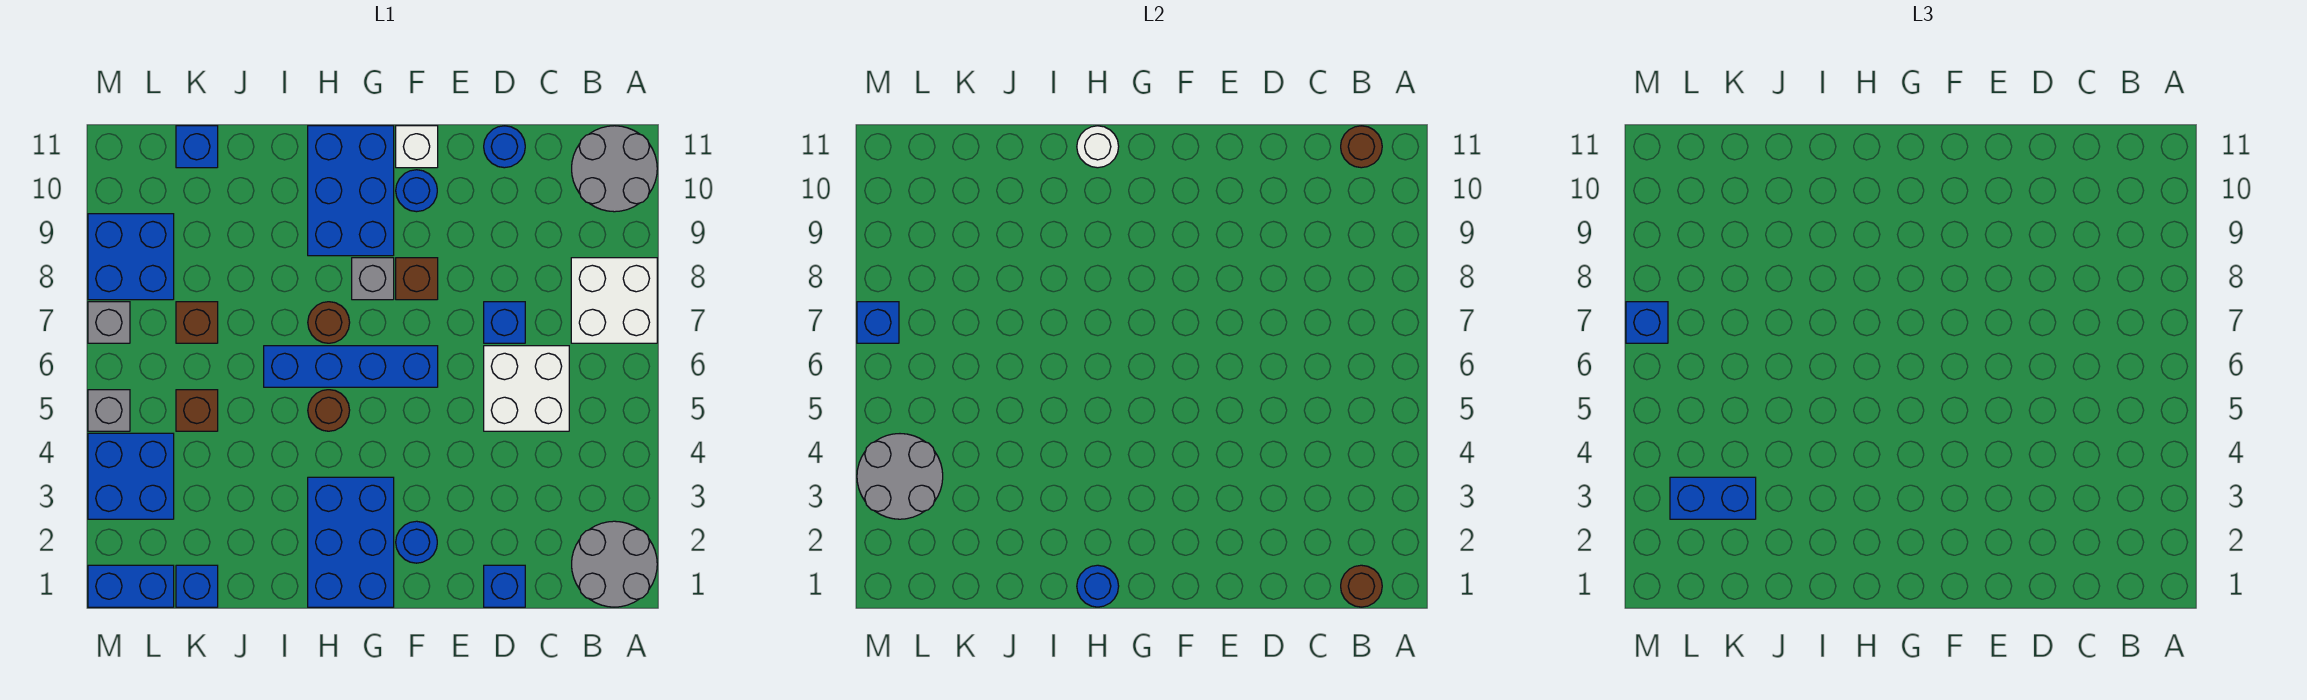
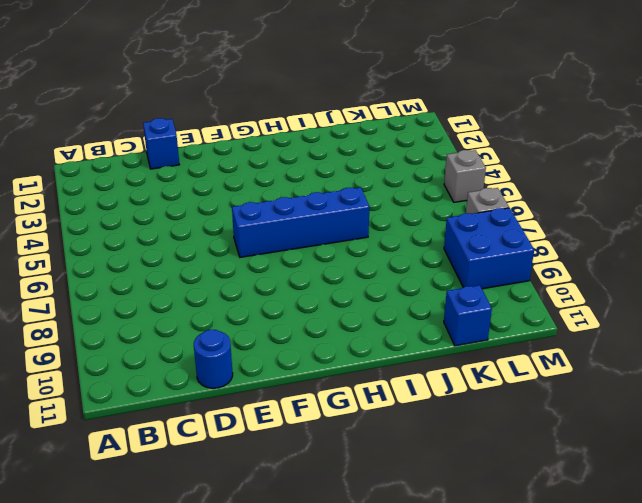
none -> grey 2x2 round brick [572,521,657,607]
none -> white 2x2 brick [571,258,657,343]
none -> grey 2x2 round brick [572,126,657,212]
none -> white 2x2 brick [484,346,569,431]

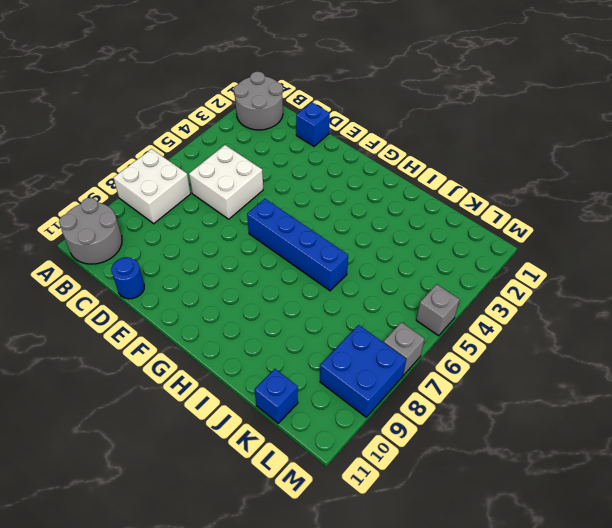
none -> blue 1x1 brick [484,302,525,343]
none -> blue 1x1 round brick [396,521,437,563]
none -> brown 1x1 brick [396,258,438,300]
none -> blue 1x1 round brick [396,170,437,212]

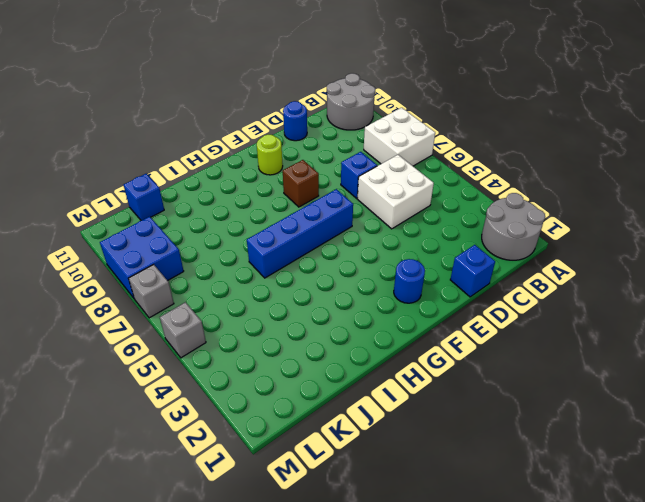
lime 1x1 round brick [257,135,283,175] -> blue 1x1 round brick [396,170,437,212]
none -> white 1x1 brick [396,126,438,168]
none -> blue 2x3 brick [308,477,394,607]
none -> grey 1x1 brick [352,258,394,300]
none -> blue 2x3 brick [308,126,394,256]

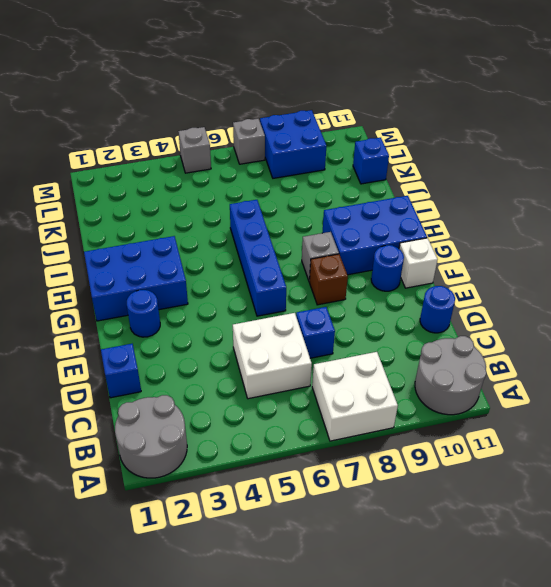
none -> brown 1x1 round brick [308,390,350,431]
none -> brown 1x1 round brick [308,302,350,343]
none -> blue 1x1 brick [176,565,218,607]
none -> brown 1x1 brick [176,390,218,431]

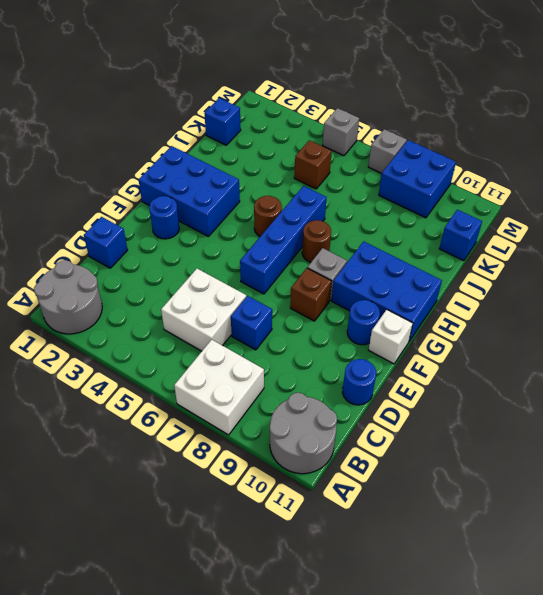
none -> brown 1x1 brick [176,302,218,343]
none -> blue 1x2 brick [88,565,174,607]
none -> blue 2x2 brick [88,433,174,519]
none -> brown 1x1 round brick [1341,565,1382,607]

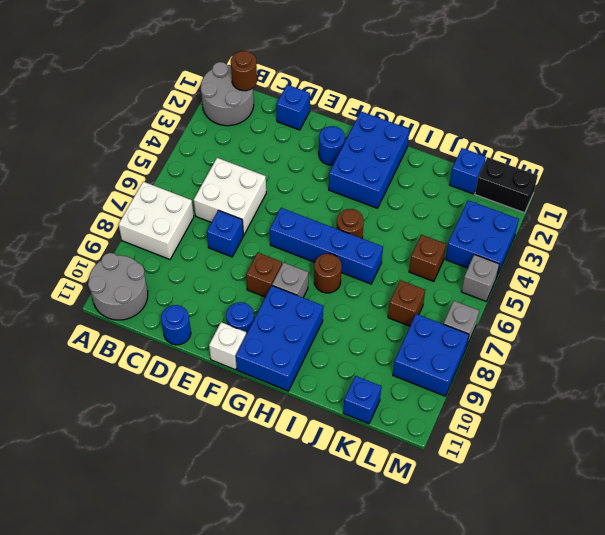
black 1x2 brick [475,157,538,213] -> blue 1x2 brick [88,565,174,607]
none -> brown 1x1 round brick [1341,126,1382,168]
none -> blue 1x1 round brick [1077,565,1119,607]
none -> white 1x1 round brick [1077,126,1119,168]
none -> grey 2x2 round brick [857,434,943,519]

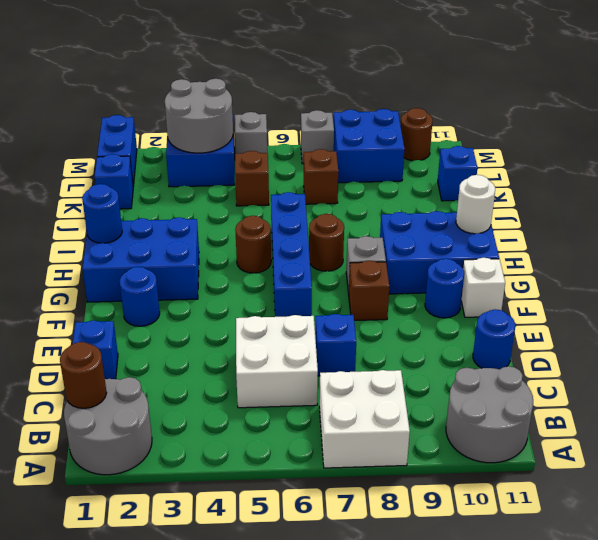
brown 1x1 round brick [401,108,433,161] -> brown 1x1 round brick moved to [1341,126,1382,168]
none -> blue 1x1 brick [857,302,899,343]
none -> blue 1x2 brick [1670,477,1756,519]
none -> blue 1x1 brick [1626,302,1668,343]

